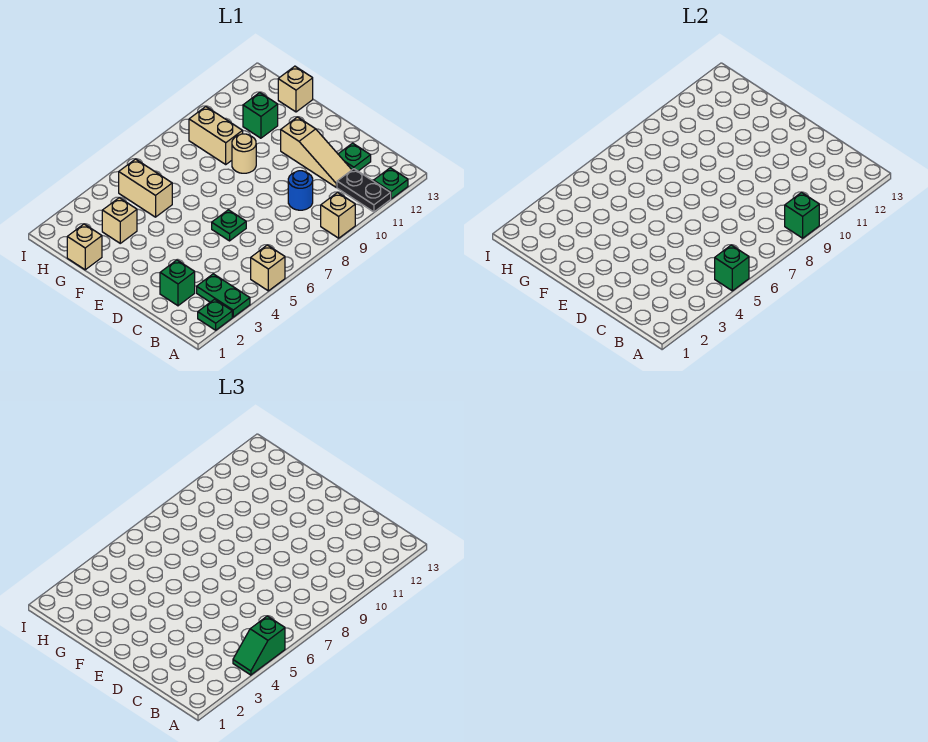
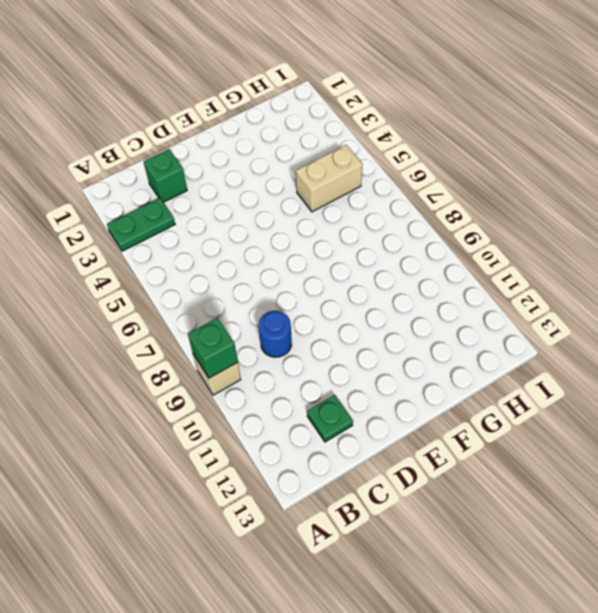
none -> green 1x1 plate [198,299,232,330]
none -> tan 1x1 brick [251,245,285,291]
none -> black 1x2 plate [337,169,391,212]

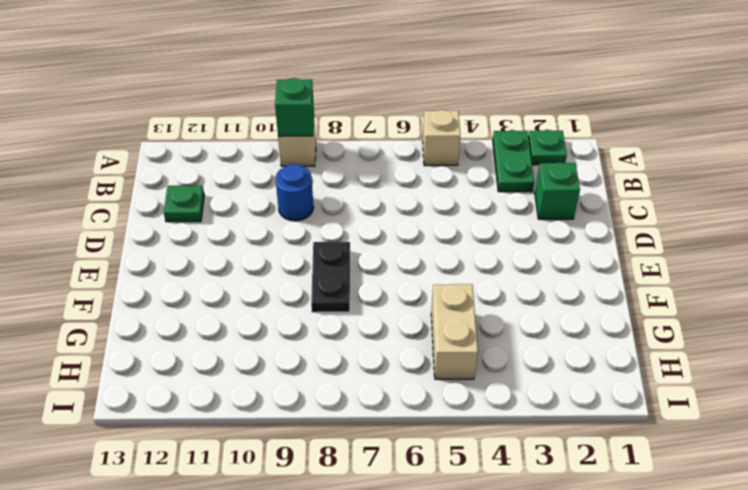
black 1x2 plate [311,242,350,312] -> black 1x2 plate moved to [337,169,391,212]
none -> green 1x1 plate [374,168,408,199]
none -> tan 1x3 slope [281,117,352,187]
none -> green 1x1 plate [212,210,246,241]

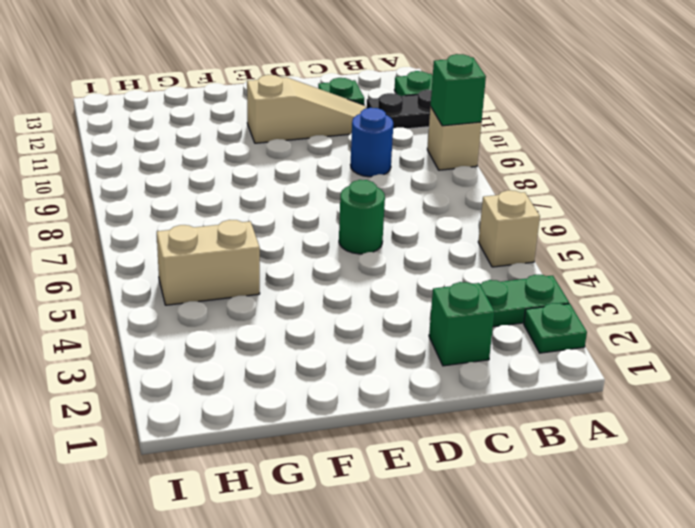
green 1x1 round brick [339,180,385,254] -> green 1x1 plate [212,210,246,241]
none -> tan 1x1 round brick [232,134,256,173]
none -> tan 1x1 brick [67,224,102,270]
none -> tan 1x1 brick [102,198,137,243]

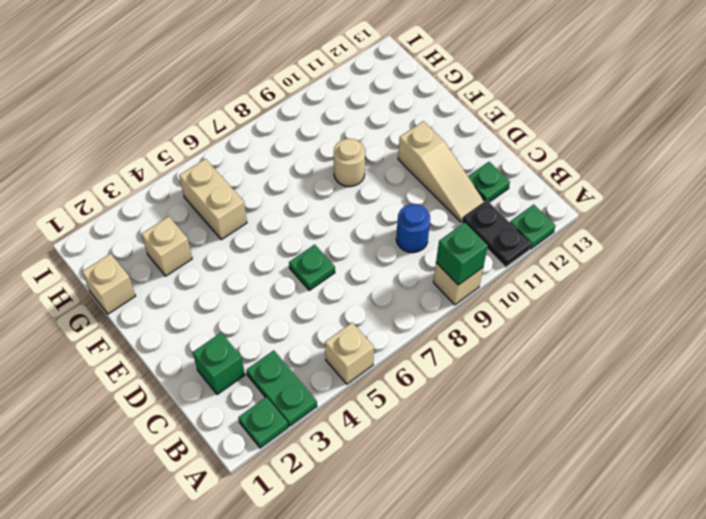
none -> tan 1x2 brick [189,107,243,164]
none -> green 1x1 brick [243,93,278,138]
none -> tan 1x1 brick [278,66,313,112]

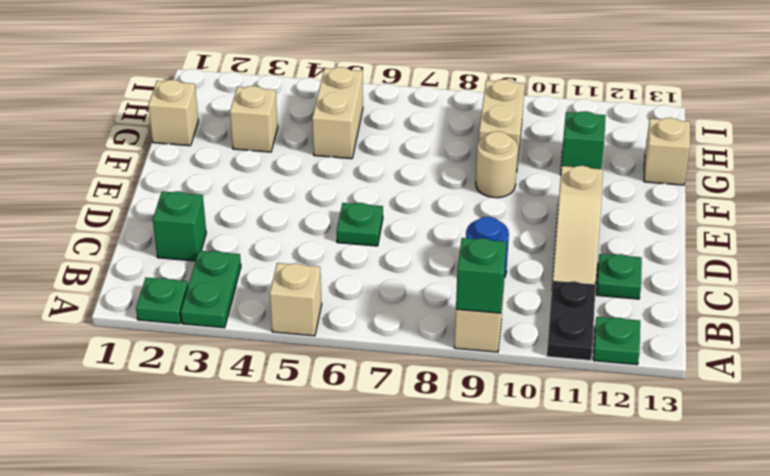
none -> green 1x1 brick [715,245,749,291]
none -> green 1x2 slope [233,616,285,675]

